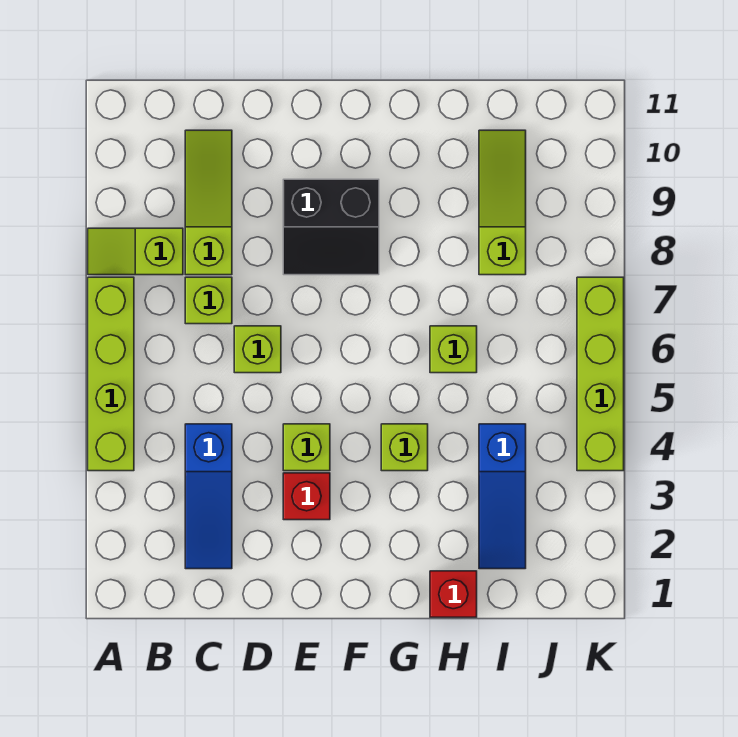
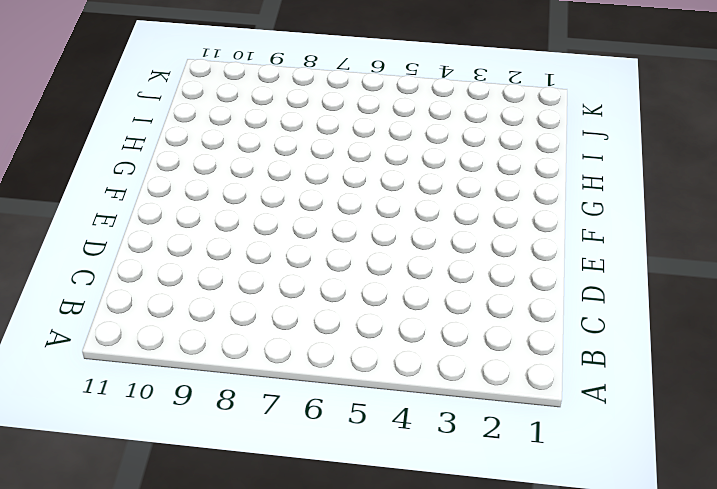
none -> lime 1x4 brick [88,277,134,471]
none -> lime 1x2 slope [88,228,183,275]
none -> blue 1x3 slope [185,424,232,569]

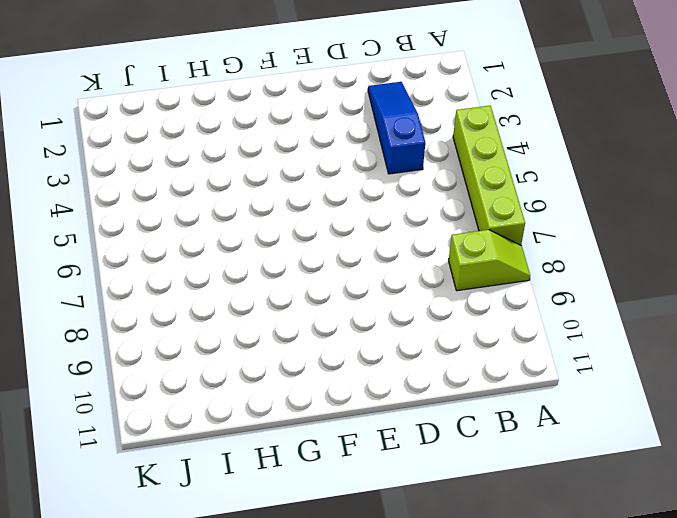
none -> lime 1x1 brick [185,277,232,324]
none -> lime 1x3 slope [185,130,232,275]
none -> lime 1x1 brick [234,326,281,373]

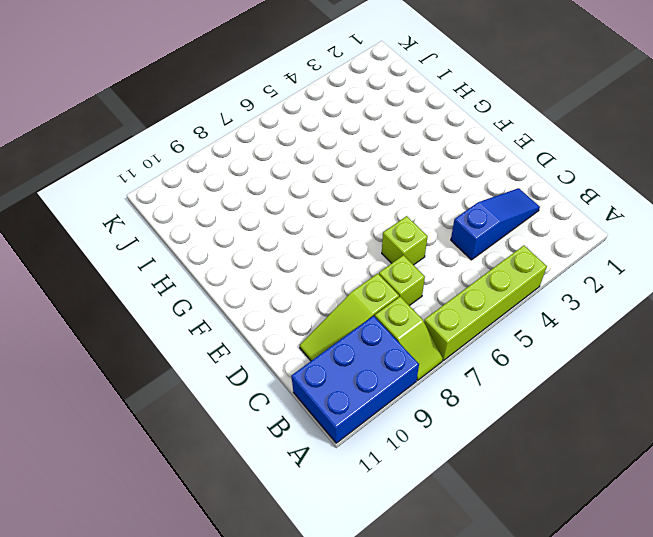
blue 2x3 brick [291,316,419,443] -> none
none -> red 1x1 brick [283,473,330,520]
none -> lime 1x1 brick [283,424,330,471]
none -> black 2x2 slope [283,179,379,275]

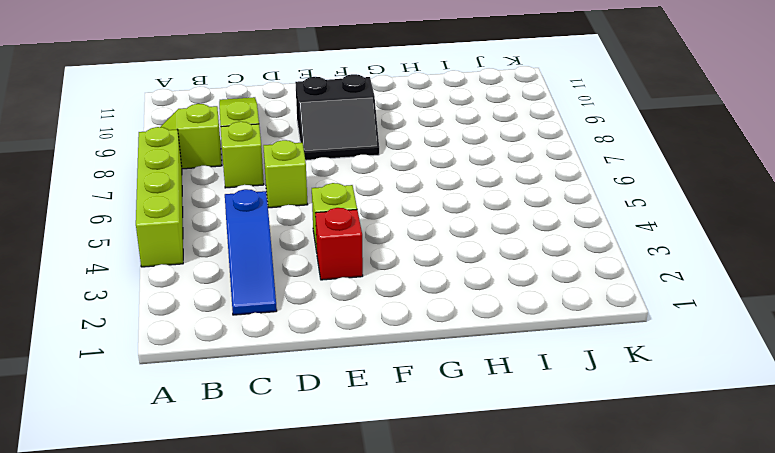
none -> lime 1x1 brick [381,424,428,471]
none -> red 1x1 brick [430,571,477,617]
none -> lime 1x1 brick [430,326,477,373]

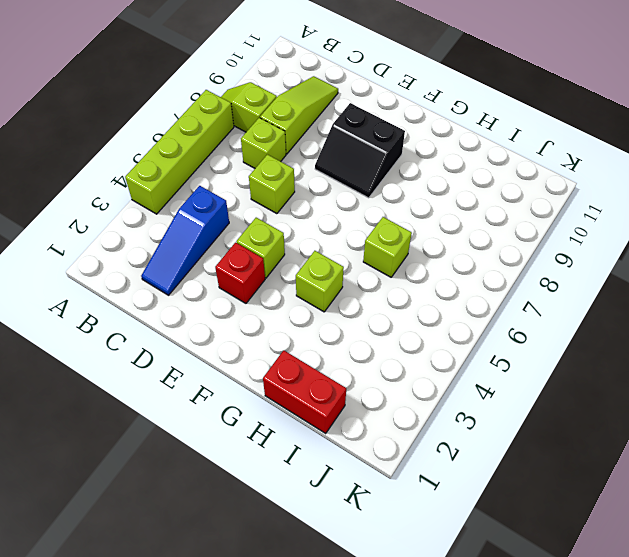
red 1x2 brick [263,350,346,433] -> red 1x1 brick [430,571,477,617]
none -> blue 1x3 slope [479,424,526,569]
none -> lime 1x3 slope [479,130,526,275]
none -> lime 1x4 brick [577,277,624,471]

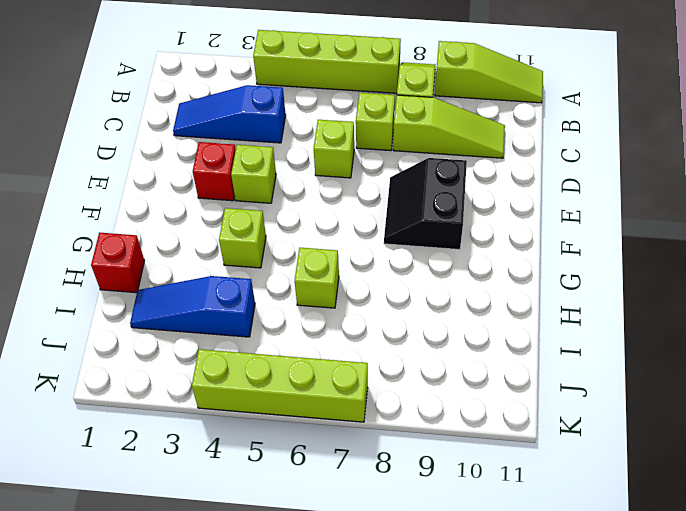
lime 1x3 slope [435,41,543,103] -> lime 1x3 slope moved to [479,130,526,275]

